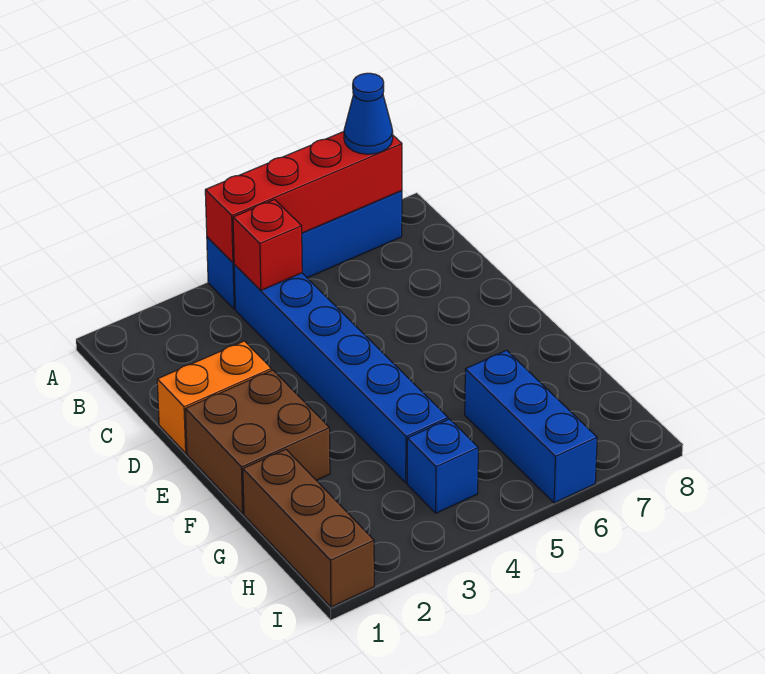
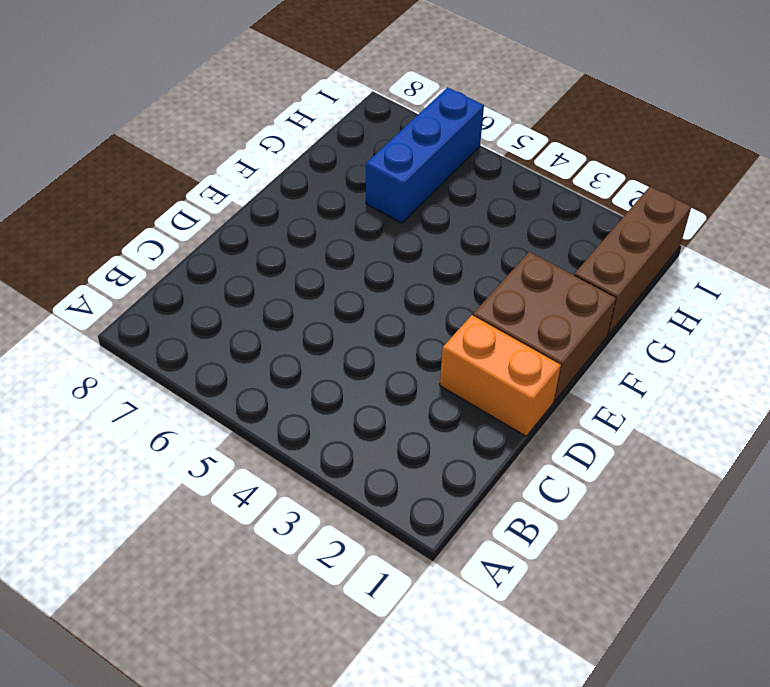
none -> blue 1x4 brick [207,191,402,309]
none -> blue 1x6 brick [234,265,448,483]

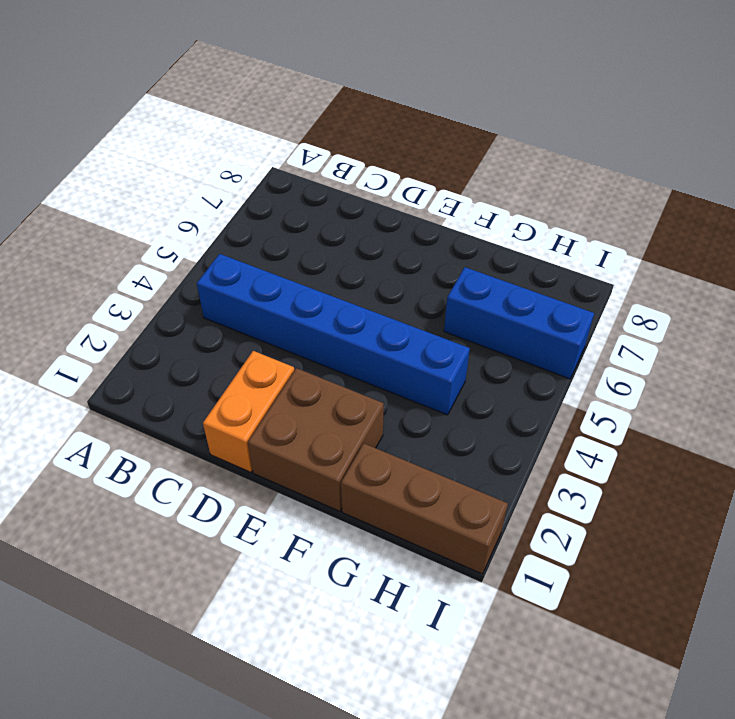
none -> blue 1x4 brick [207,191,402,309]
none -> blue 1x1 brick [407,419,478,513]

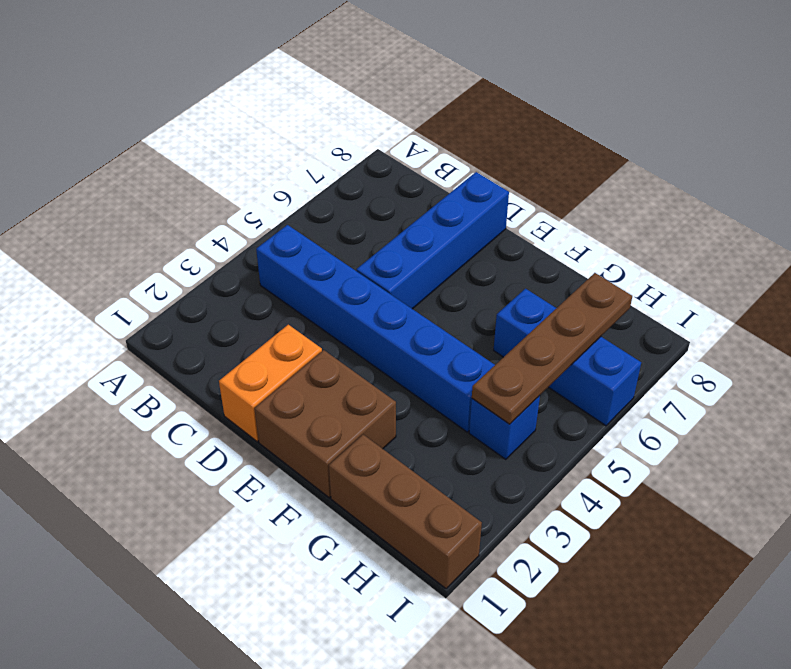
blue 1x4 brick [356,172,509,309] -> blue 1x4 brick moved to [207,191,402,309]
brown 1x4 plate [472,273,632,424] -> none
none -> red 1x4 brick [205,132,402,262]
none -> red 1x1 brick [233,200,302,290]

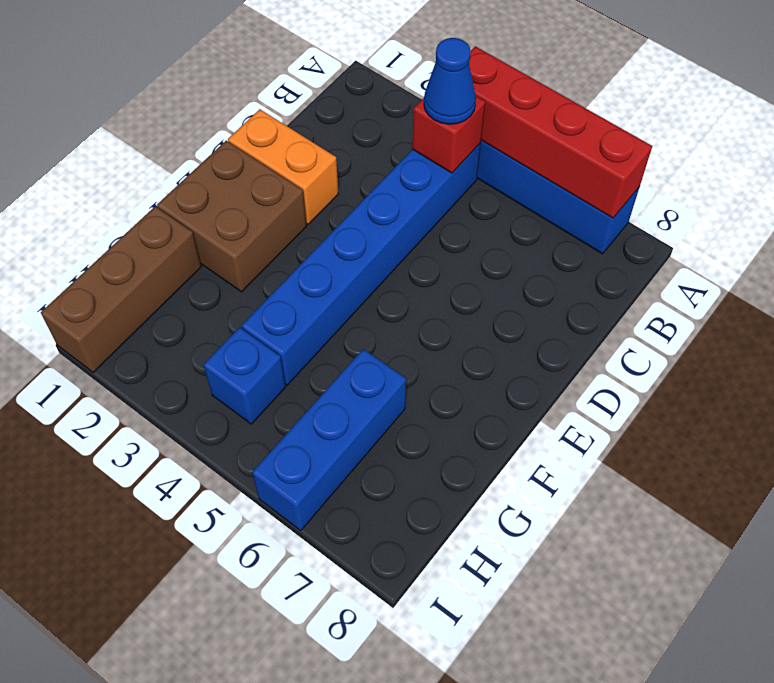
blue 1x1 cone [424,38,476,124] -> blue 1x1 cone moved to [344,73,393,154]

